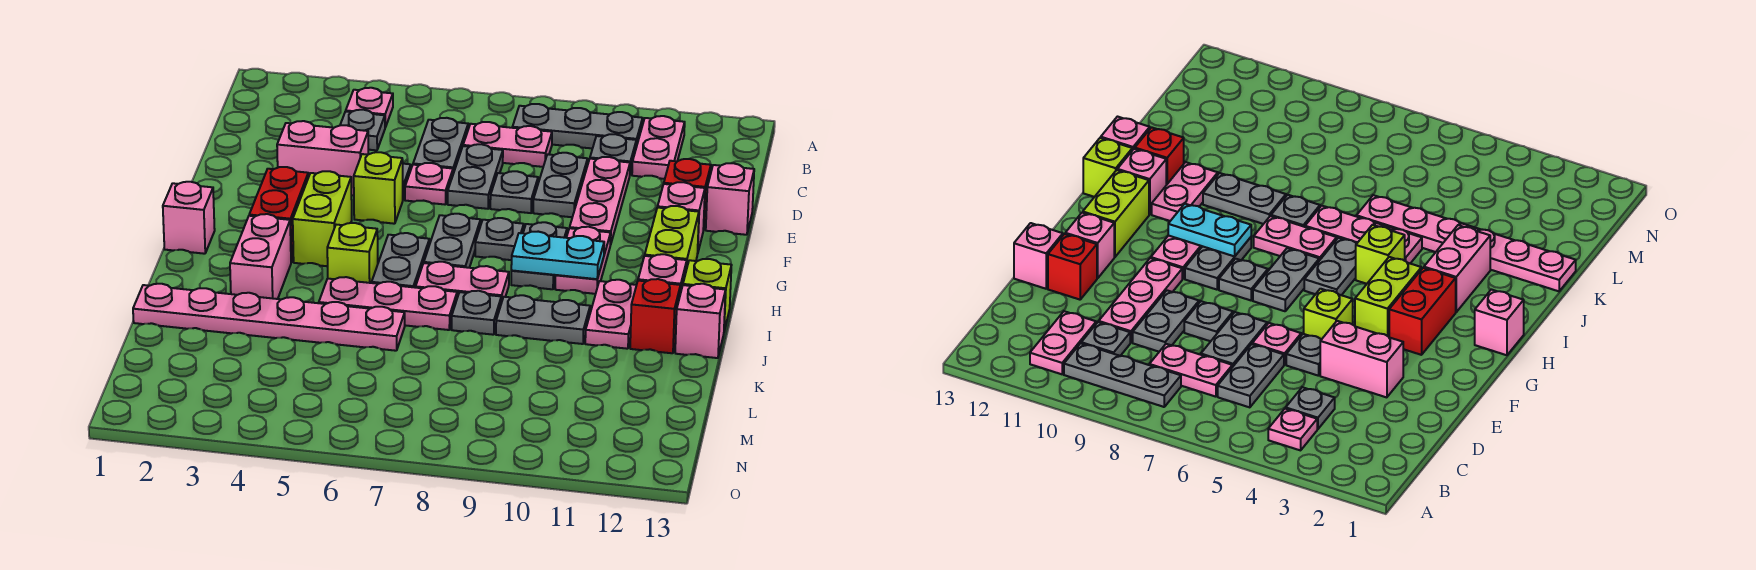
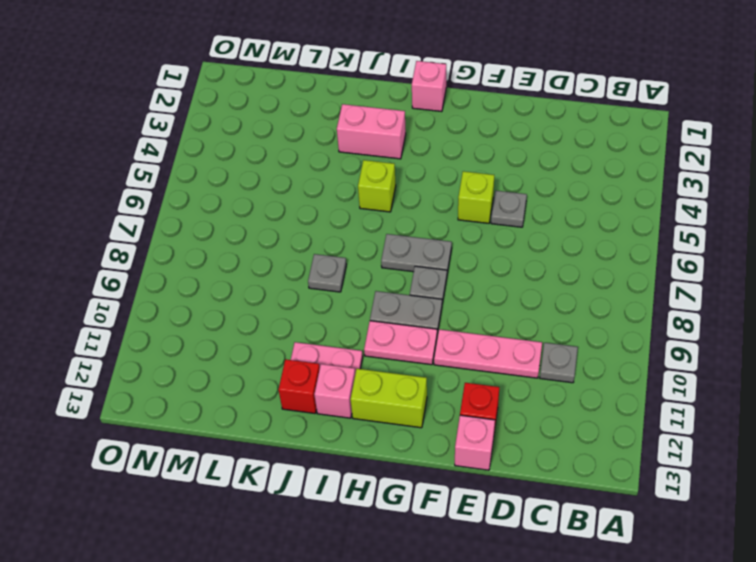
none -> pink 1x1 plate [346,88,393,127]
none -> grey 1x3 plate [512,104,643,148]
none -> pink 1x2 plate [632,116,685,179]
none -> grey 1x1 plate [340,110,385,150]

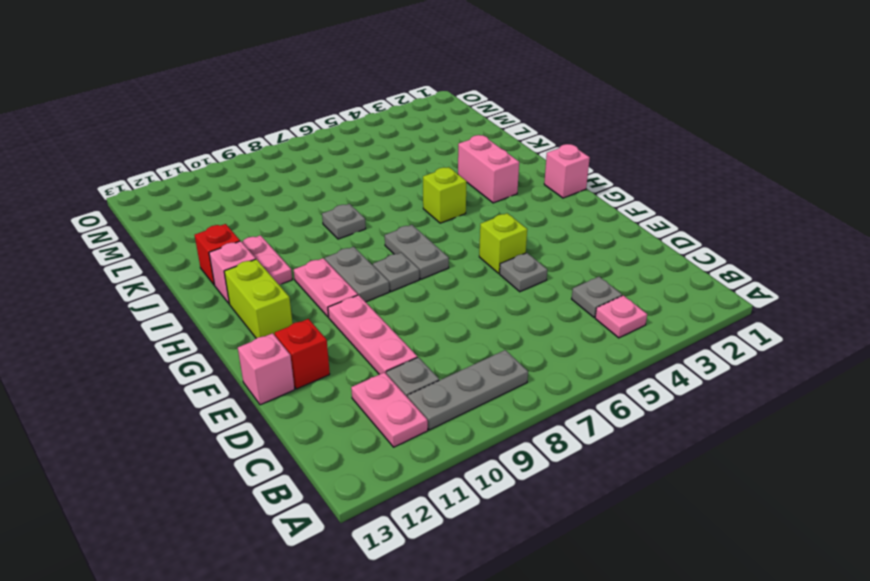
none -> grey 1x2 plate [413,118,468,173]
none -> pink 1x2 plate [463,122,552,167]
none -> grey 1x2 plate [448,144,503,209]
none -> grey 1x2 plate [533,153,588,217]

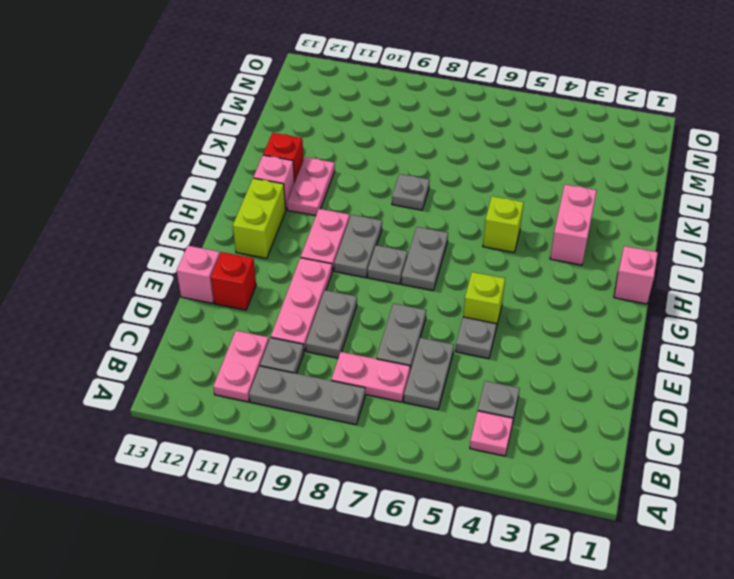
none -> pink 1x2 brick [277,121,368,195]
none -> pink 1x1 plate [405,163,453,204]
none -> grey 1x1 plate [490,171,538,213]
none -> pink 1x1 brick [658,182,705,251]

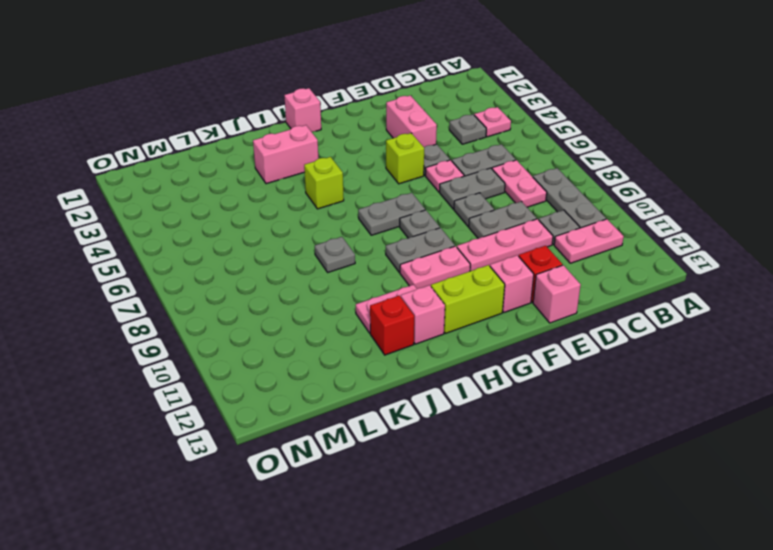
none -> red 1x2 brick [249,167,308,262]
none -> lime 1x2 brick [293,171,352,266]
none -> grey 1x2 plate [372,233,429,288]
none -> pink 1x2 plate [416,262,509,303]

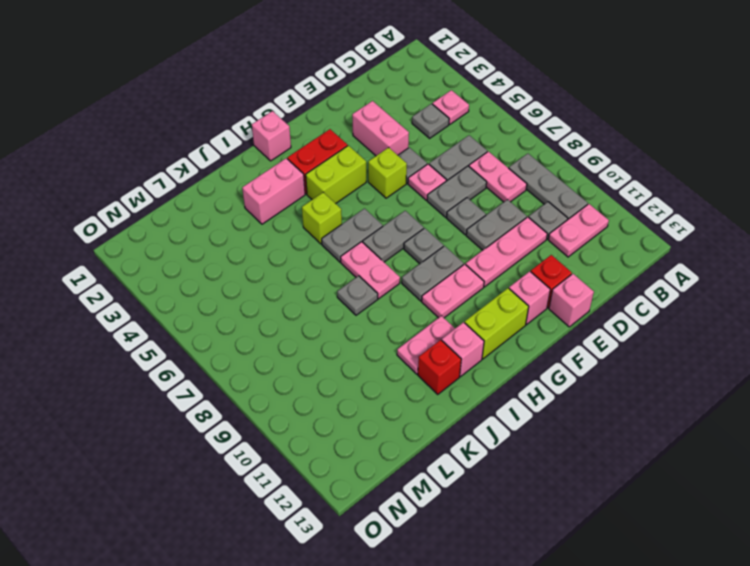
none -> lime 1x1 brick [683,259,731,331]
none -> pink 1x3 plate [319,277,457,330]
none -> grey 1x2 plate [496,295,590,344]
none -> pink 1x1 brick [675,284,726,358]

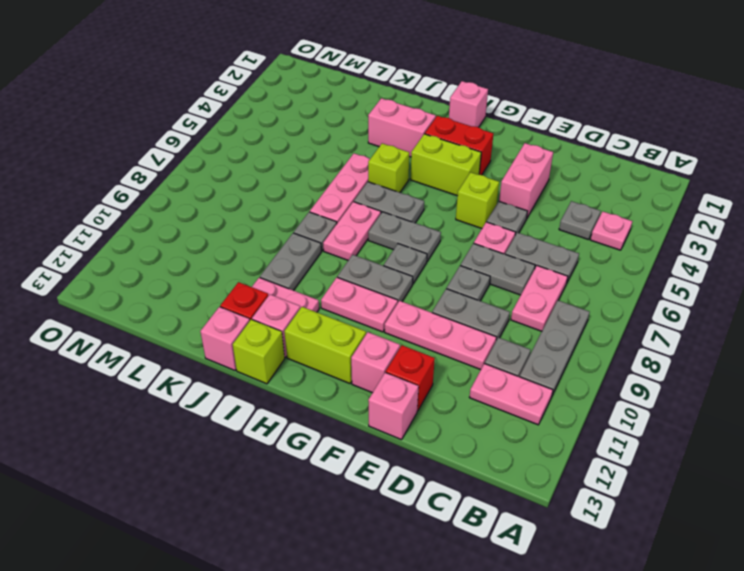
none -> pink 1x6 plate [133,284,405,351]
none -> cyan 1x2 plate [511,232,604,279]

